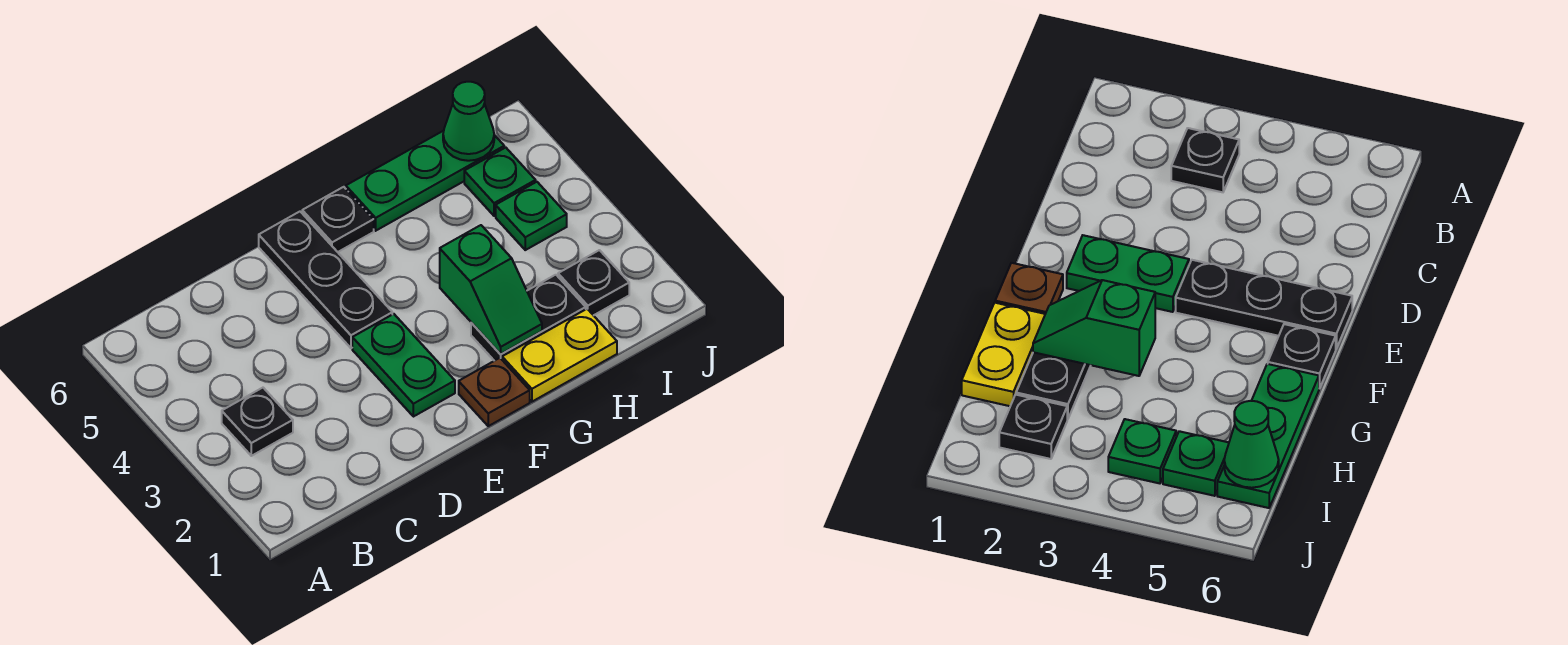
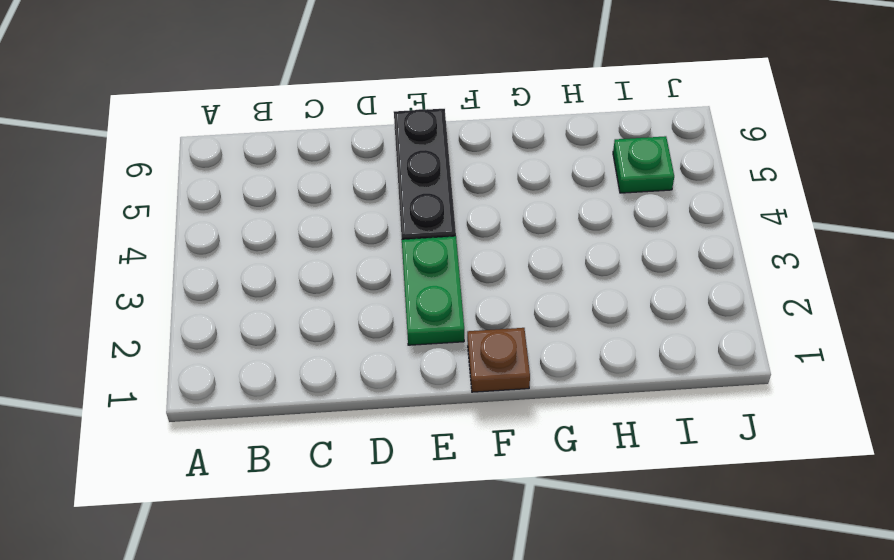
none -> black 1x1 plate [222,388,293,456]
none -> black 1x1 plate [302,187,374,252]
none -> yellow 1x2 plate [502,309,617,402]

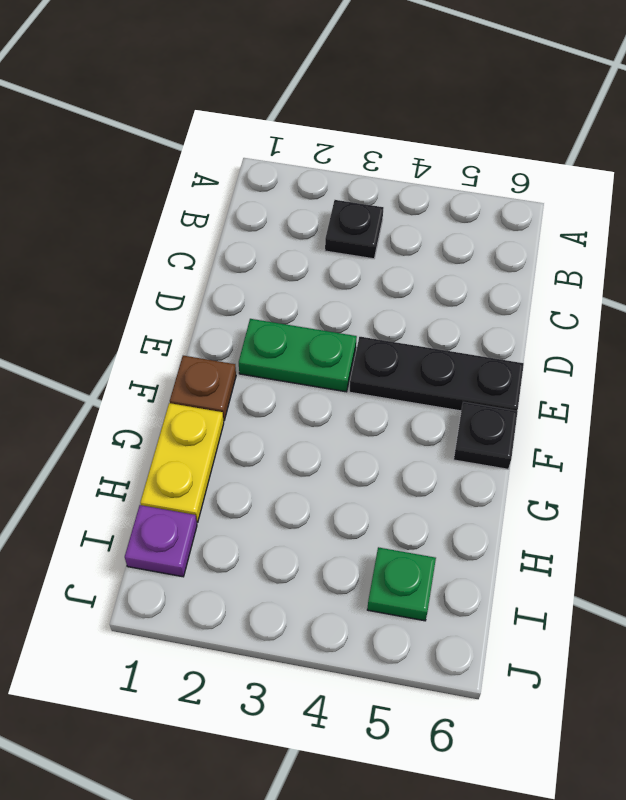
purple 1x1 plate [125,505,197,577] -> none
none -> black 1x2 plate [471,275,586,361]
none -> green 1x3 plate [346,131,504,231]
none -> black 1x1 plate [558,250,629,315]

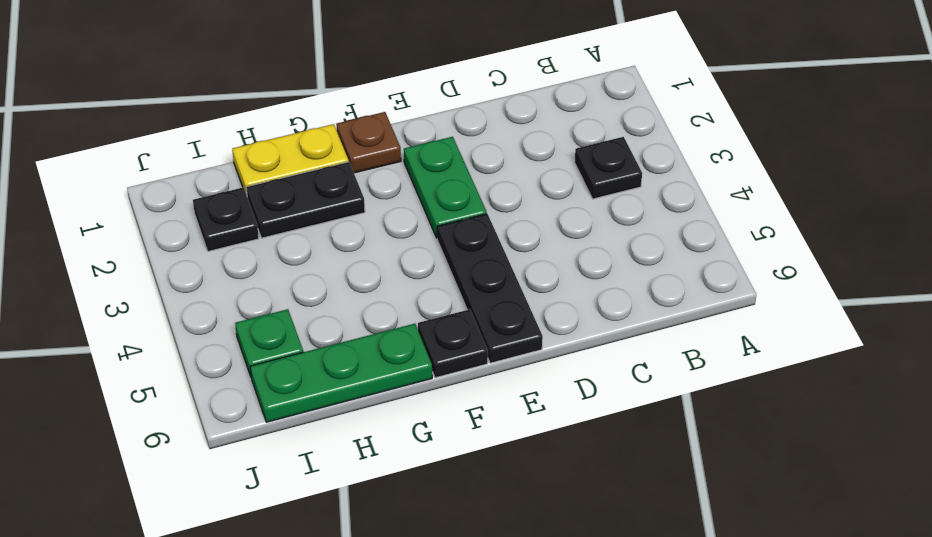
none -> green 1x1 plate [496,182,567,250]
none -> green 1x2 slope [440,225,542,354]
none -> green 1x1 cone [443,82,494,161]

